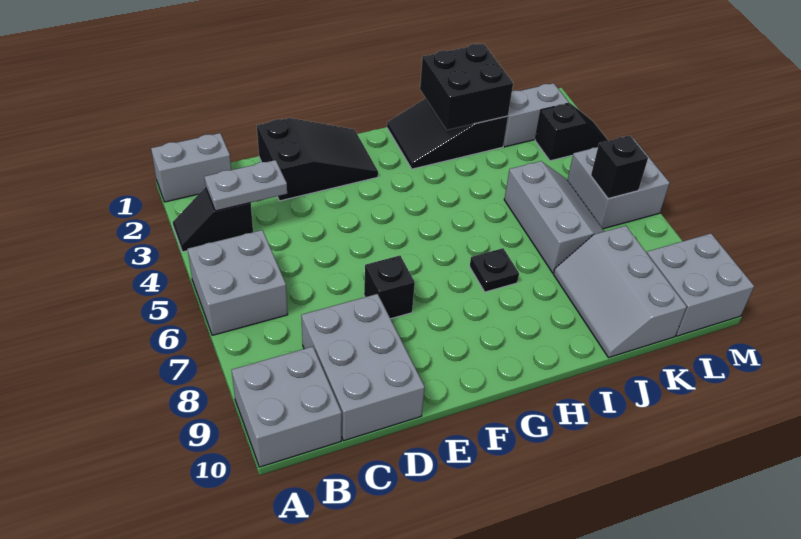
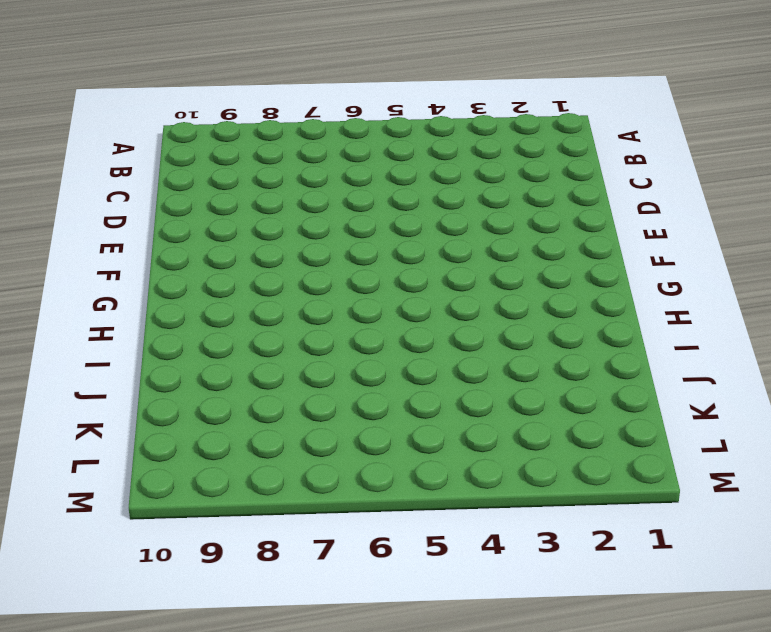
none -> grey 1x2 brick [151,133,231,202]
none -> black 1x2 slope [173,187,253,252]
none -> grey 2x2 brick [188,230,288,335]

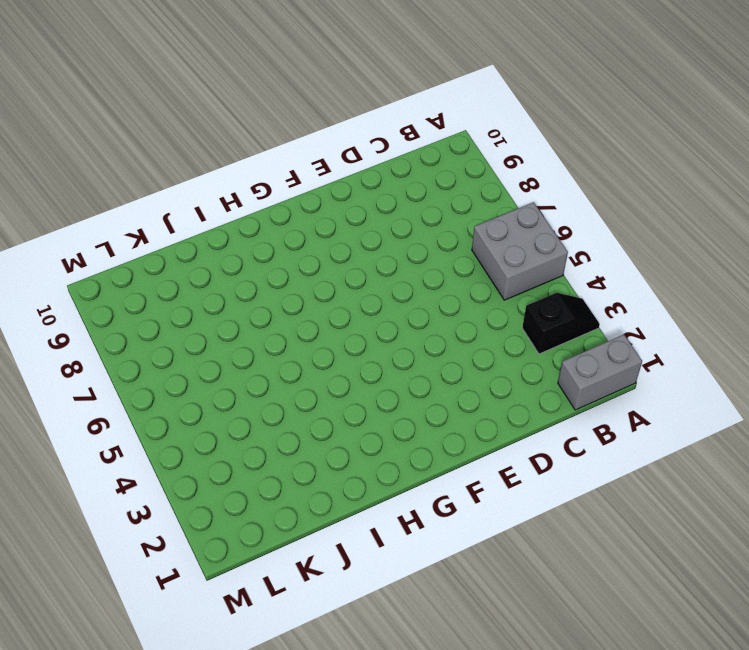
none -> grey 2x2 brick [232,347,342,467]
none -> grey 2x3 brick [301,294,425,441]
none -> black 2x3 slope [257,118,378,201]

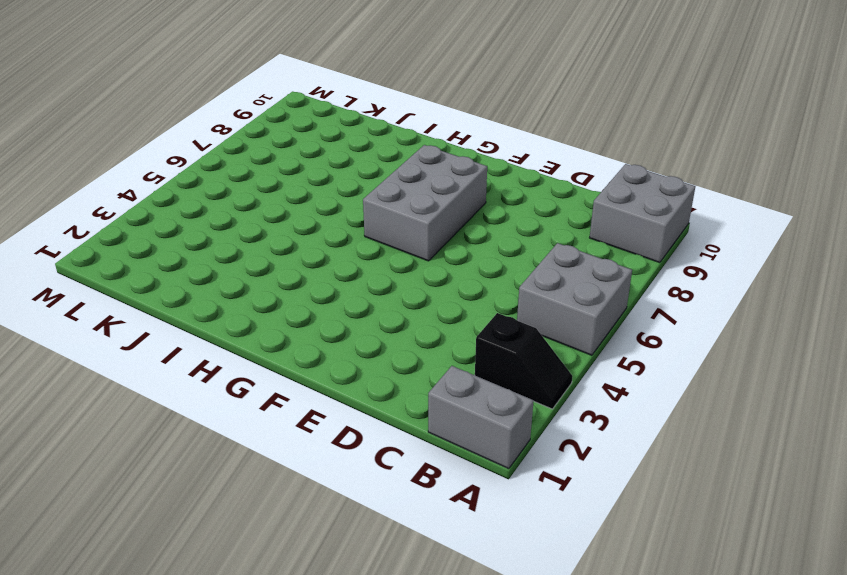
grey 2x3 brick [363,145,487,261] -> grey 2x3 brick moved to [301,294,425,441]
none -> black 2x3 slope [257,118,378,201]
none -> black 1x1 brick [364,256,415,319]
none -> black 2x3 slope [387,98,508,169]

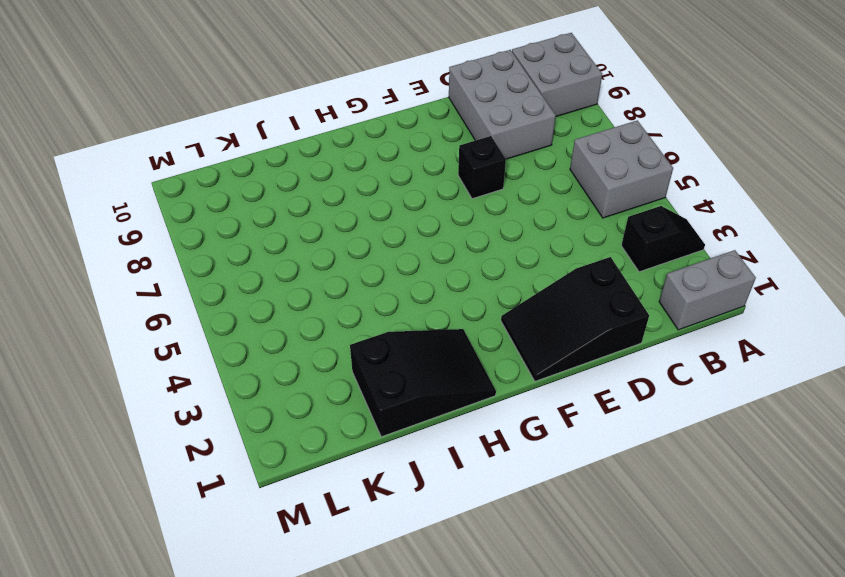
none -> black 1x1 plate [470,248,519,292]
none -> grey 2x3 slope [504,161,604,273]
none -> grey 2x3 slope [553,226,687,357]

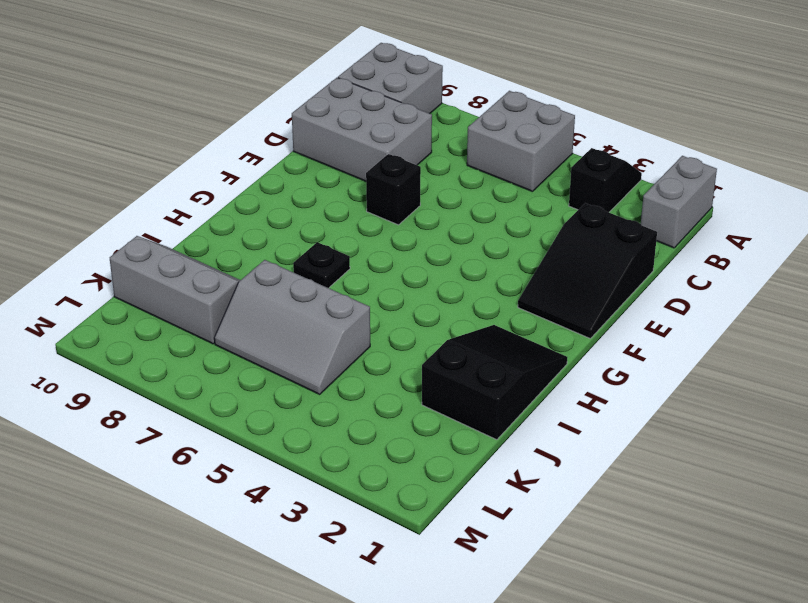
none -> grey 1x2 brick [503,83,569,147]
none -> black 1x2 slope [535,103,608,161]
none -> grey 2x2 brick [568,138,670,229]

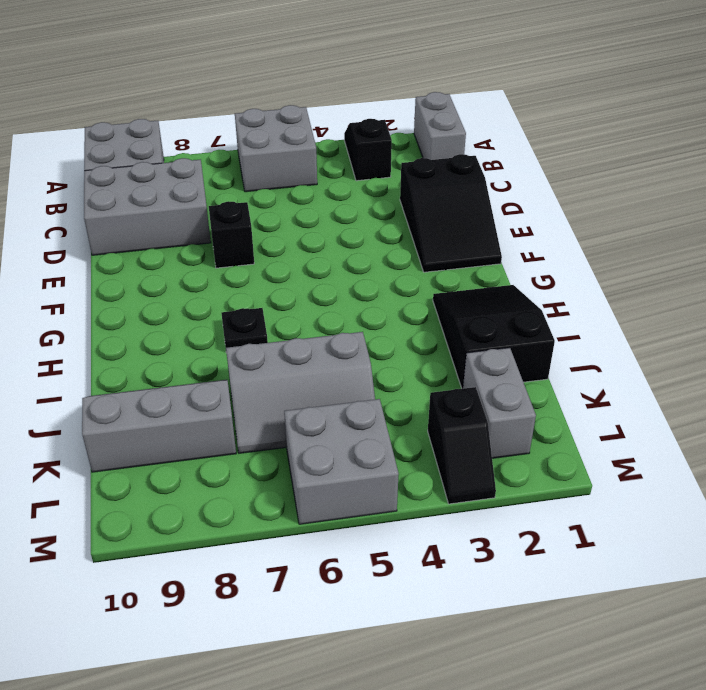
none -> grey 2x2 brick [647,234,754,336]
none -> grey 1x2 plate [205,160,287,211]
none -> black 2x2 brick [420,44,513,130]

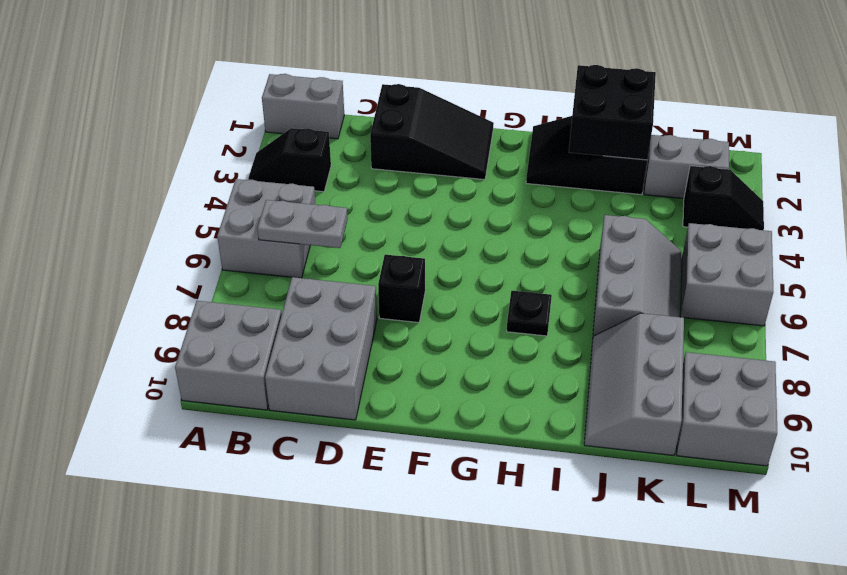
grey 1x2 plate [257,200,348,248] -> grey 1x2 plate moved to [205,160,287,211]
none -> black 1x1 brick [591,135,648,199]

